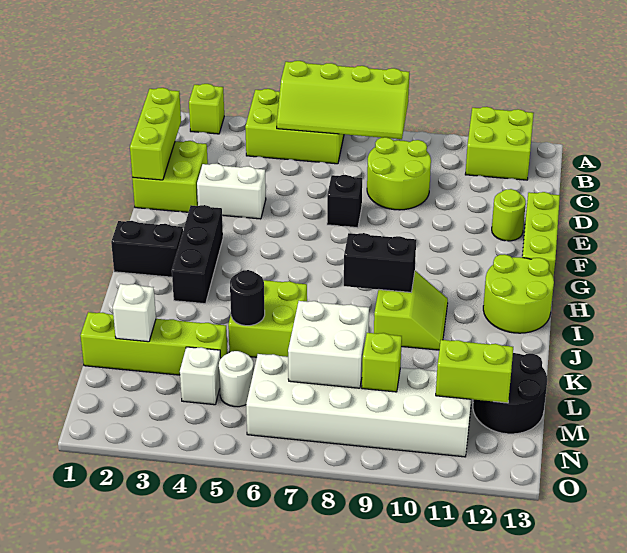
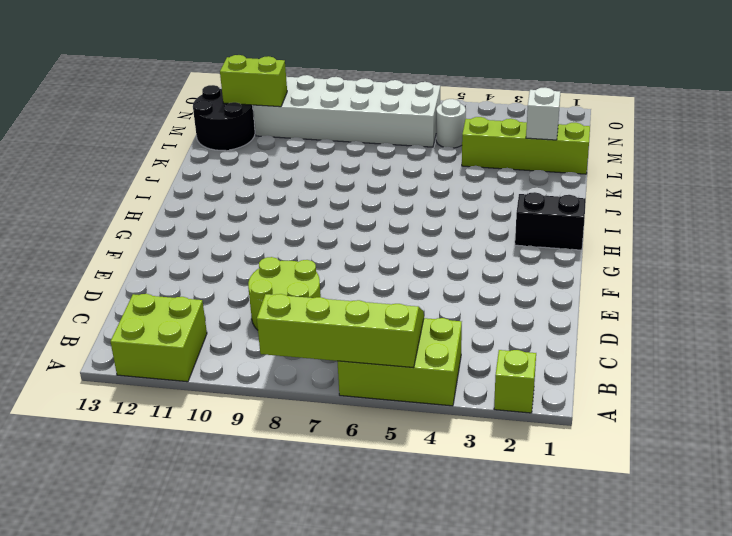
none -> lime 2x2 brick [132,141,208,212]
none -> white 1x2 brick [197,163,266,219]
none -> black 1x1 brick [327,175,362,228]

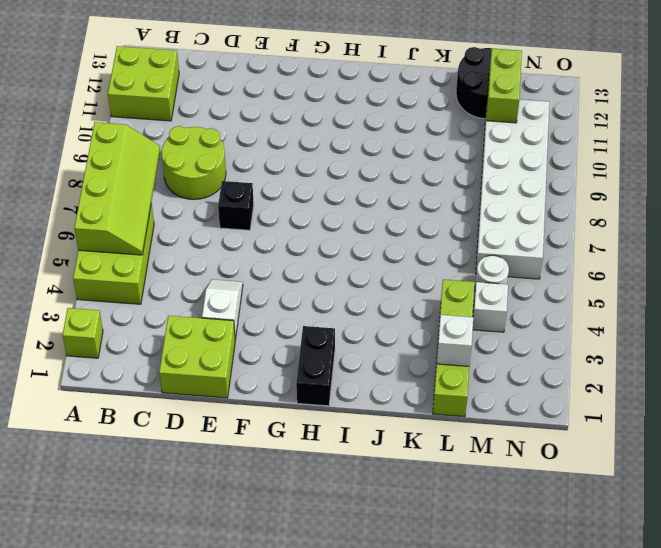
white 1x2 slope [202,279,243,339] -> white 1x2 brick [197,163,266,219]
none -> lime 1x1 round brick [492,189,526,241]
none -> lime 1x3 brick [522,192,560,277]
none -> black 1x3 brick [172,205,223,304]

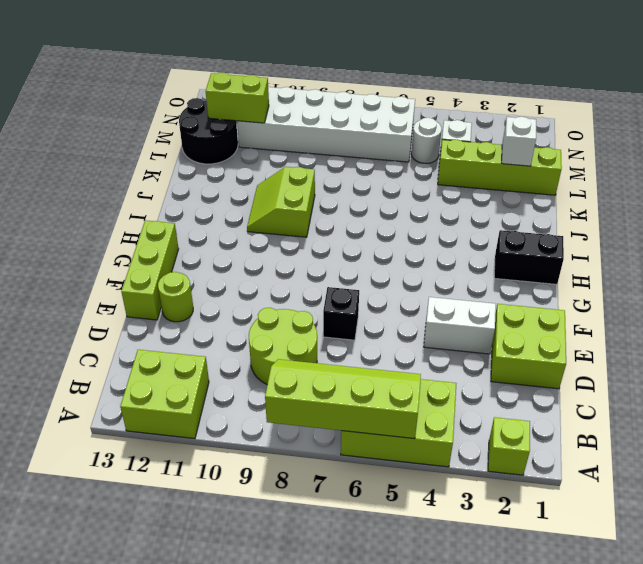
none -> black 1x3 brick [172,205,223,304]
none -> lime 2x2 round brick [483,254,554,333]
none -> lime 2x2 brick [228,280,307,357]

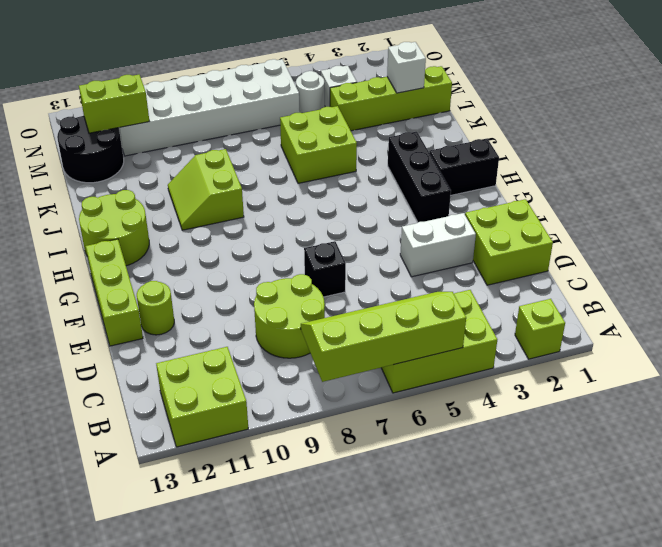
none -> lime 1x3 brick [130,88,181,180]
none -> black 1x2 brick [344,233,416,292]
none -> black 1x1 round brick [230,270,265,326]

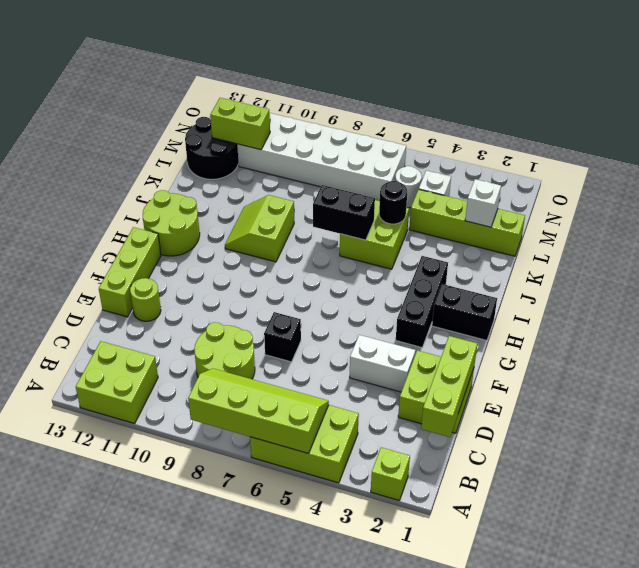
black 1x2 brick [313,185,375,240] -> black 1x2 brick moved to [344,233,416,292]
none -> white 2x2 brick [288,301,369,388]
none -> lime 1x1 brick [362,333,402,392]

